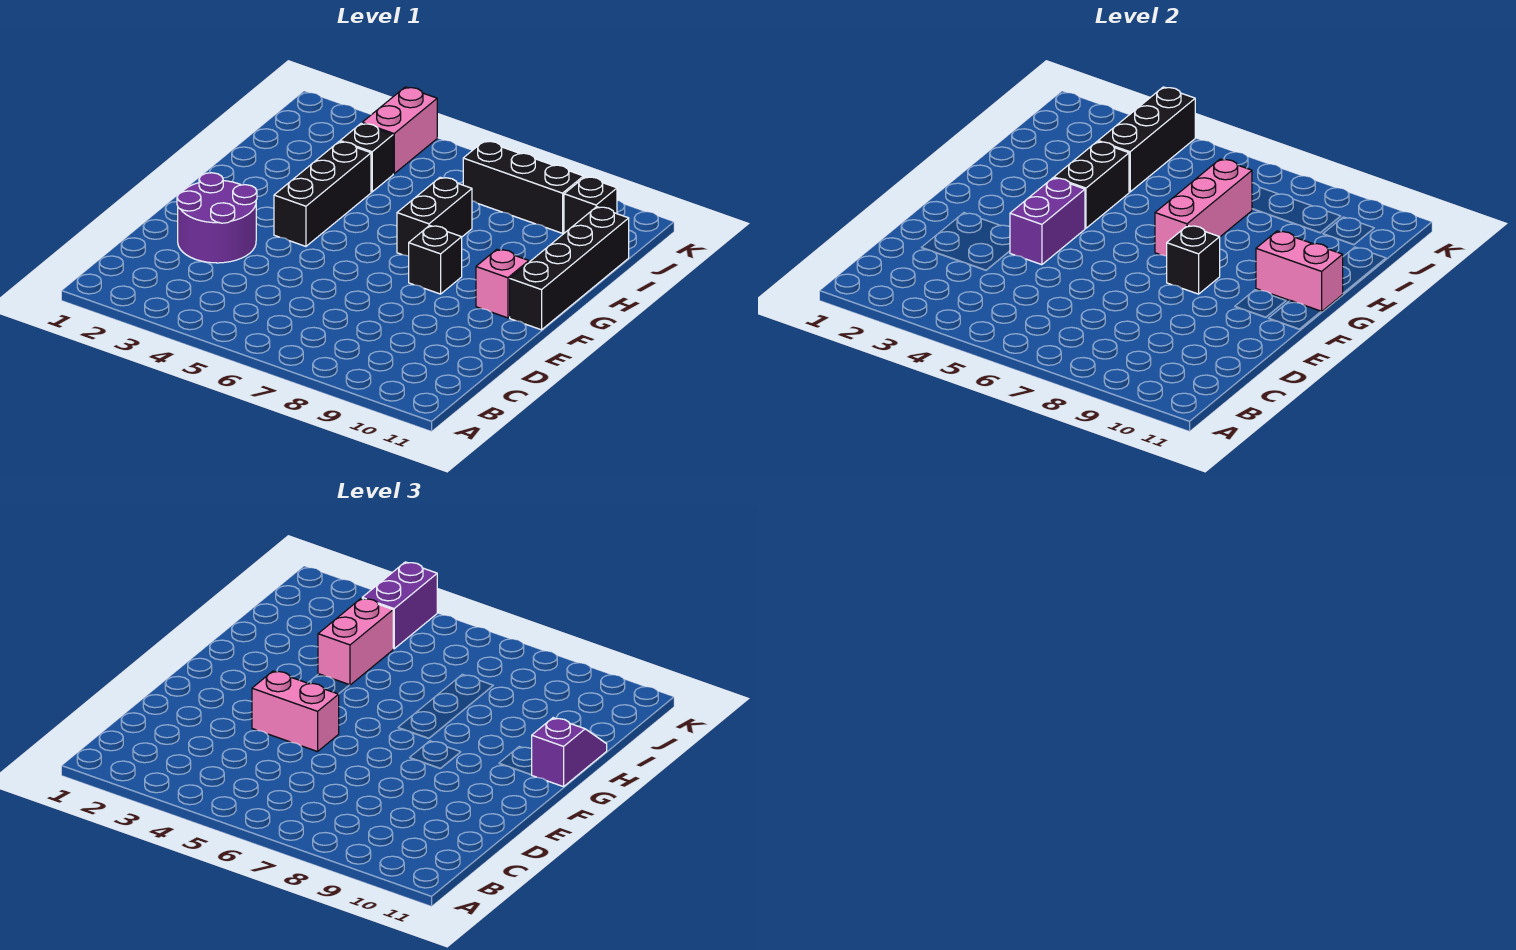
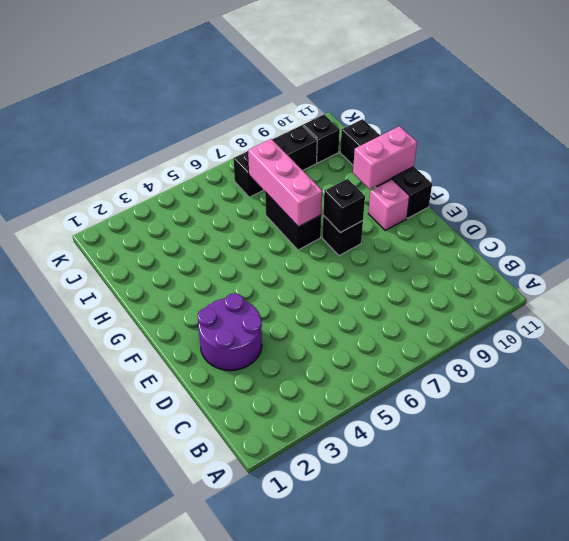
none -> black 1x3 brick [274,142,371,246]
none -> black 1x1 brick [340,123,393,192]
none -> pink 1x2 brick [362,87,437,174]

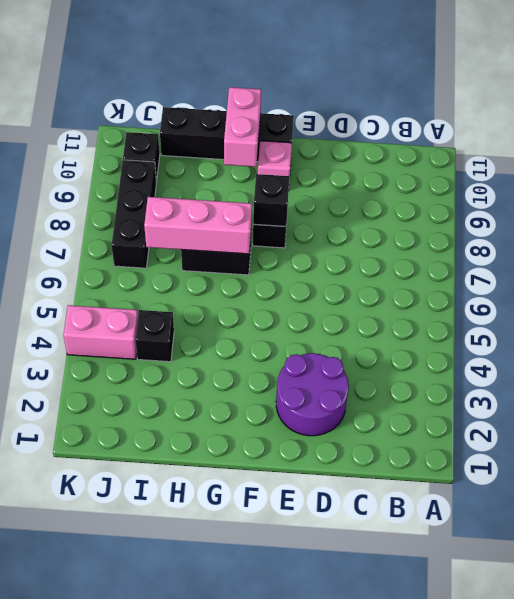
none -> black 1x3 brick [274,142,371,246]
none -> purple 1x2 brick [1010,178,1085,265]
none -> black 1x2 brick [1054,142,1129,228]

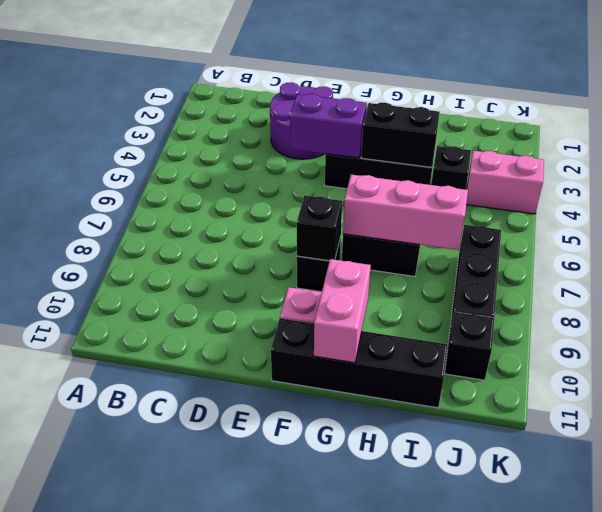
none -> black 1x3 brick [1098,87,1195,192]
none -> pink 1x2 brick [252,671,339,752]
none -> purple 1x2 slope [532,718,607,787]

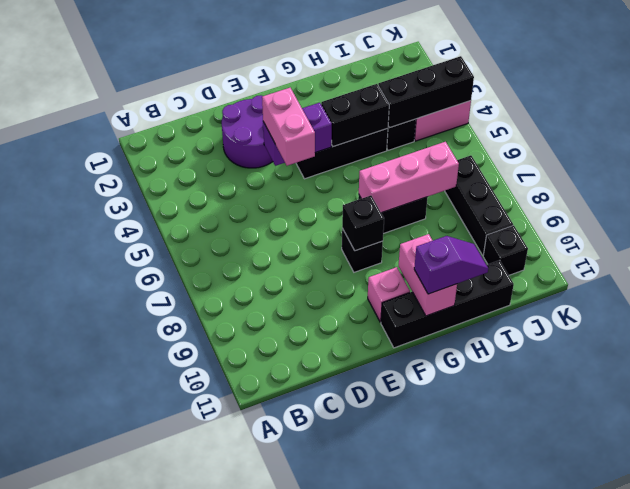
none -> pink 1x2 brick [318,598,393,685]
none -> purple 1x2 brick [362,562,437,649]

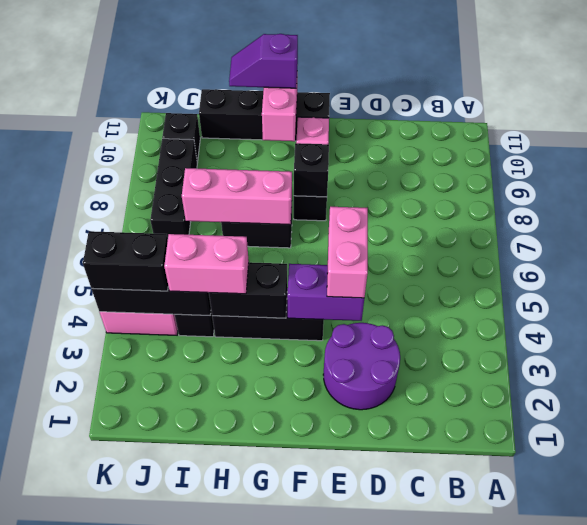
black 1x2 brick [83,231,168,291] -> purple 1x2 brick [362,562,437,649]

